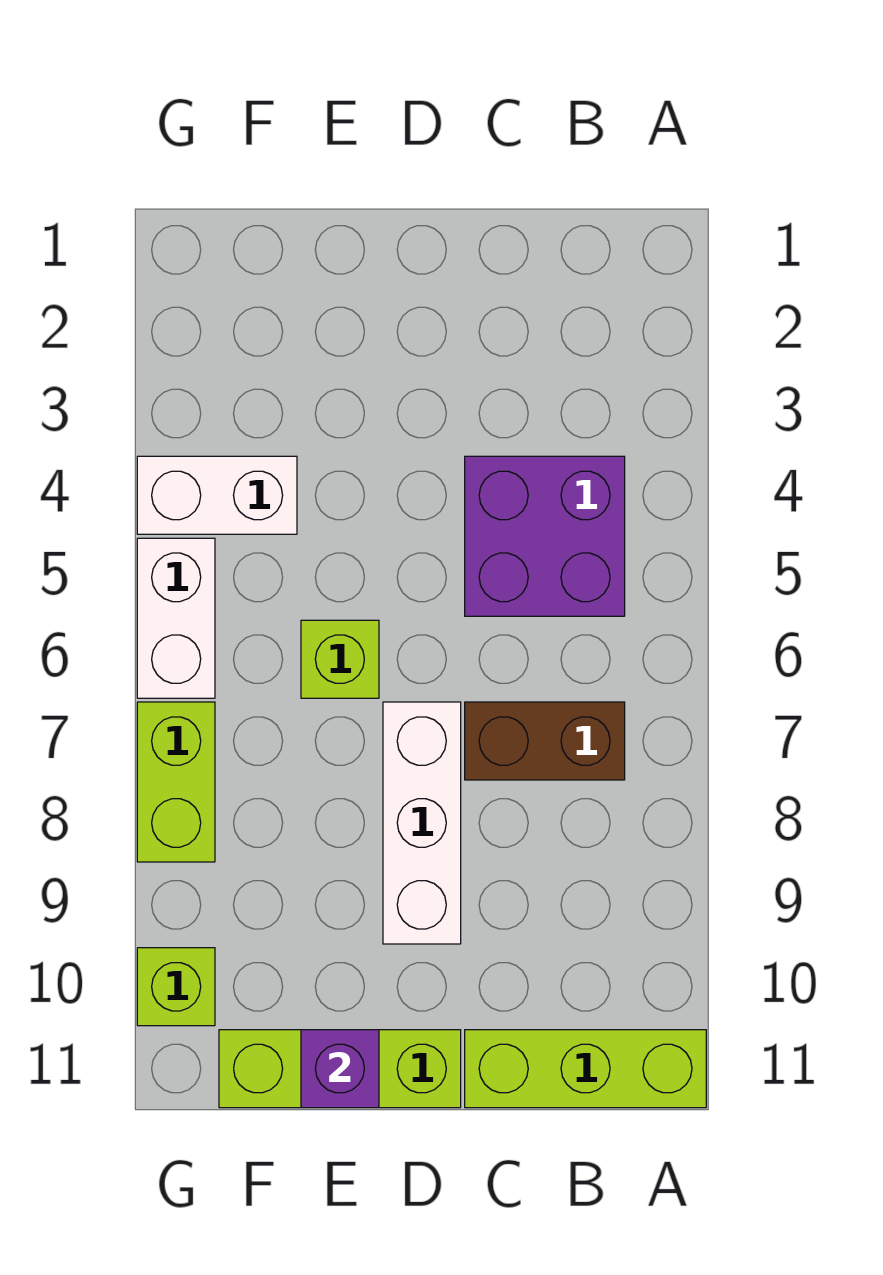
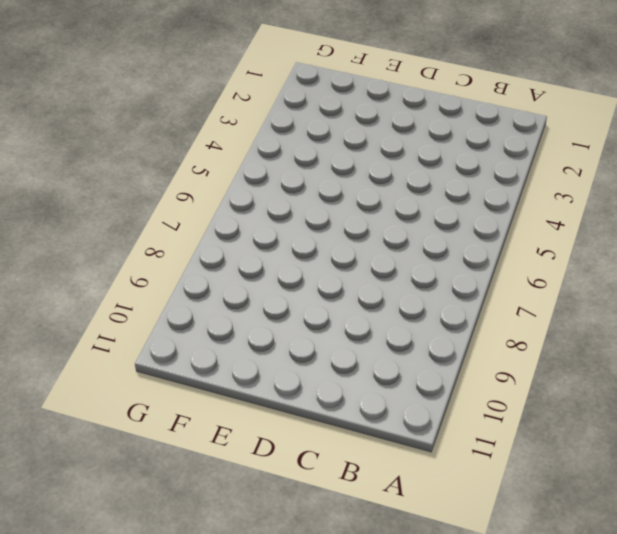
none -> lime 1x3 brick [465,1030,706,1108]
none -> purple 2x2 brick [465,456,625,616]

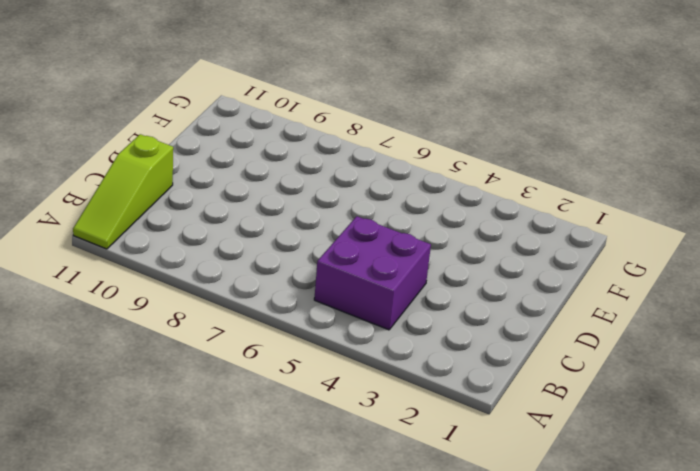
lime 1x3 slope [73,134,173,249] -> lime 1x3 brick [465,1030,706,1108]
none -> brown 1x2 brick [465,702,625,780]
none -> white 1x3 brick [383,702,461,944]

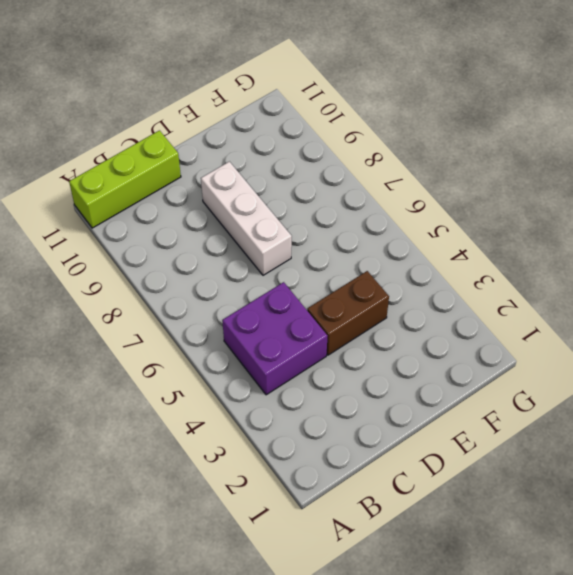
brown 1x2 brick [307,271,389,355] -> brown 1x2 brick moved to [465,702,625,780]
none -> lime 1x3 brick [219,1030,461,1108]
none -> lime 1x1 brick [301,620,379,698]

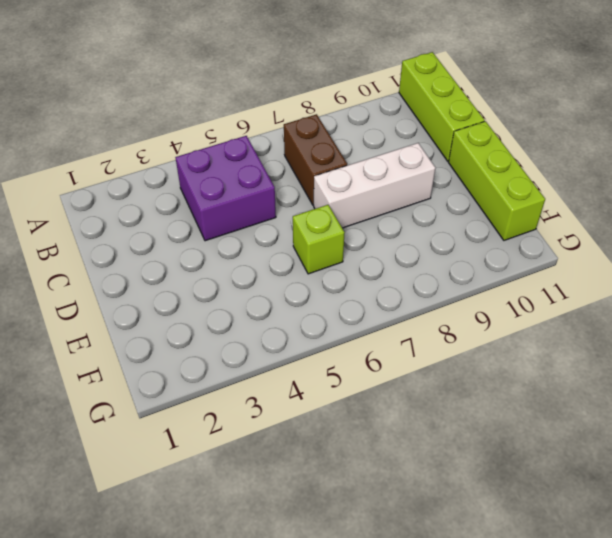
none -> white 1x2 brick [137,456,297,534]
none -> white 1x2 brick [137,538,215,698]

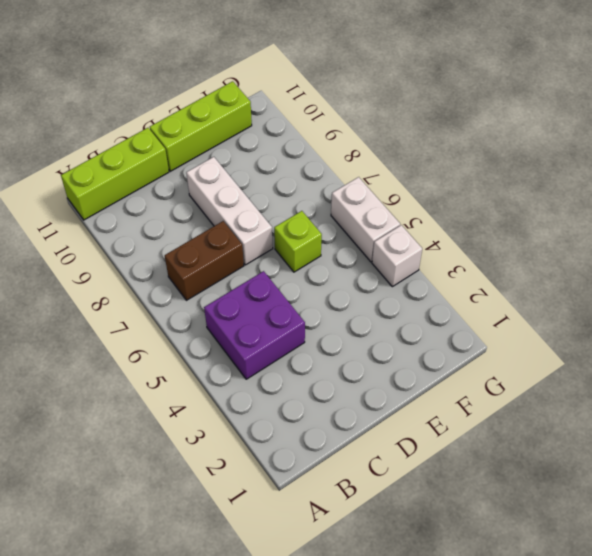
white 1x1 brick [372,225,422,287] -> white 1x2 brick [137,456,297,534]
none -> lime 1x2 brick [137,702,215,862]
none -> lime 1x1 brick [137,948,215,1026]

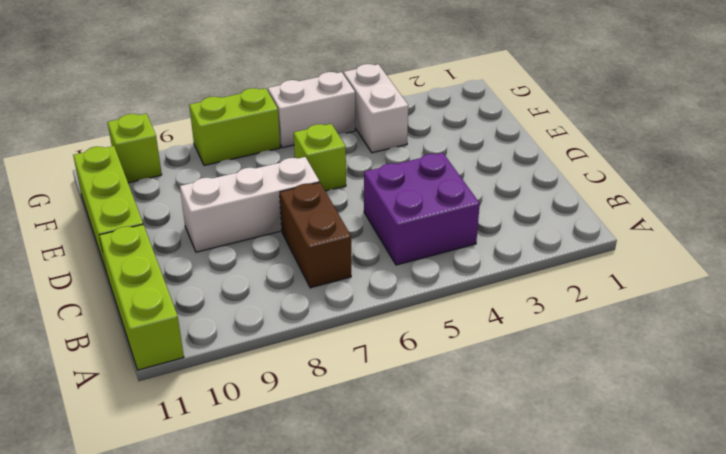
none -> purple 1x1 brick [301,1030,379,1108]

